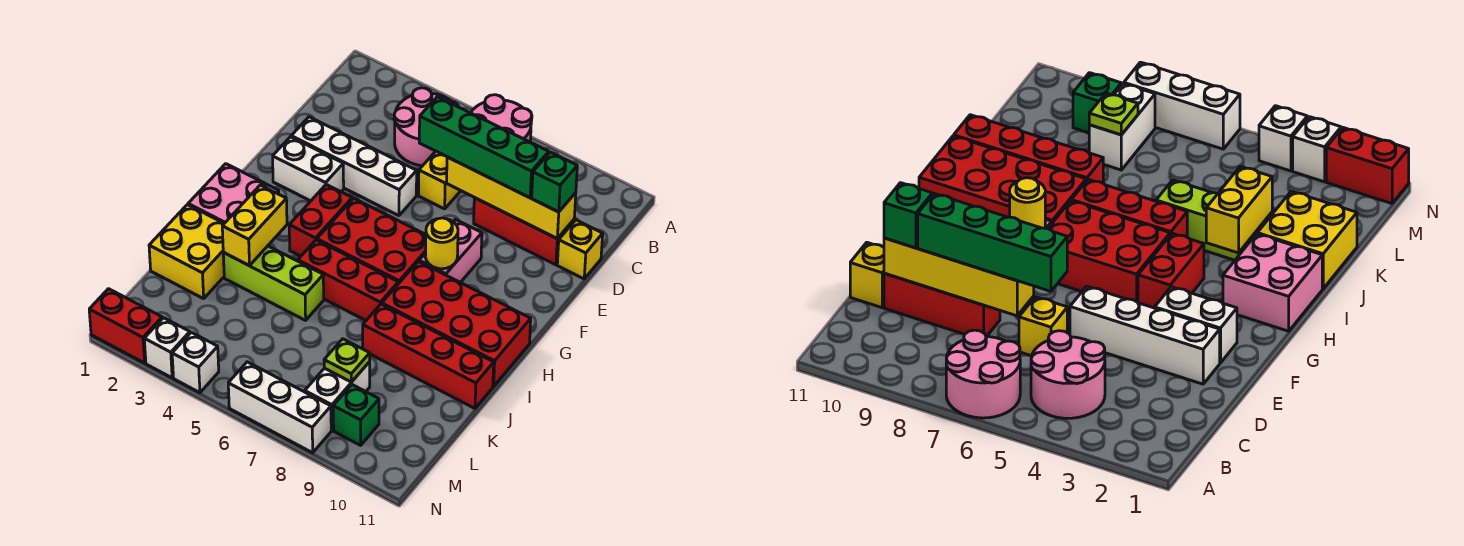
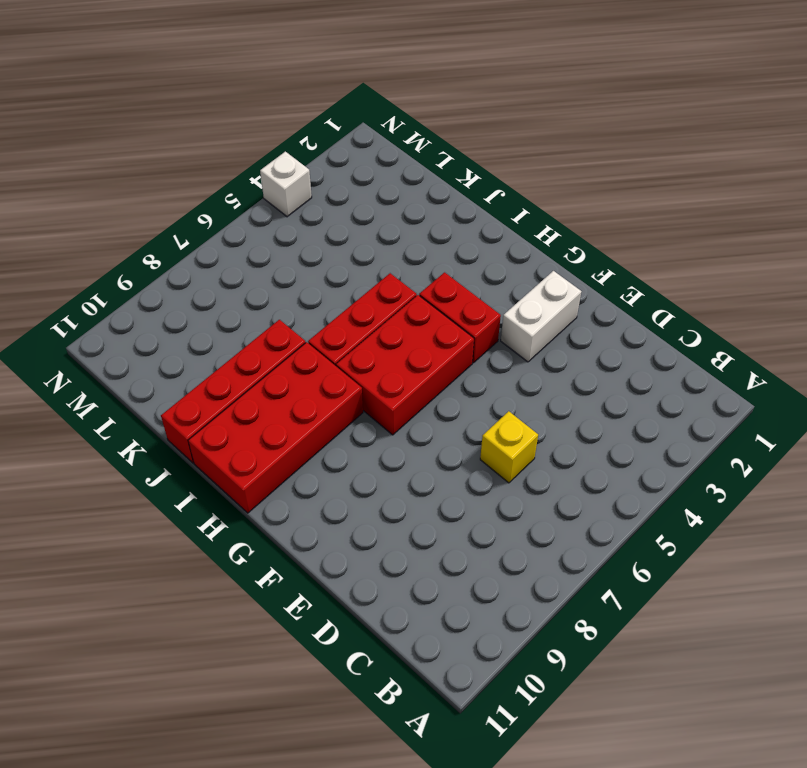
none -> pink 2x2 round brick [471,95,532,142]
none -> pink 2x2 round brick [394,88,459,166]
none -> red 1x3 brick [474,198,574,265]

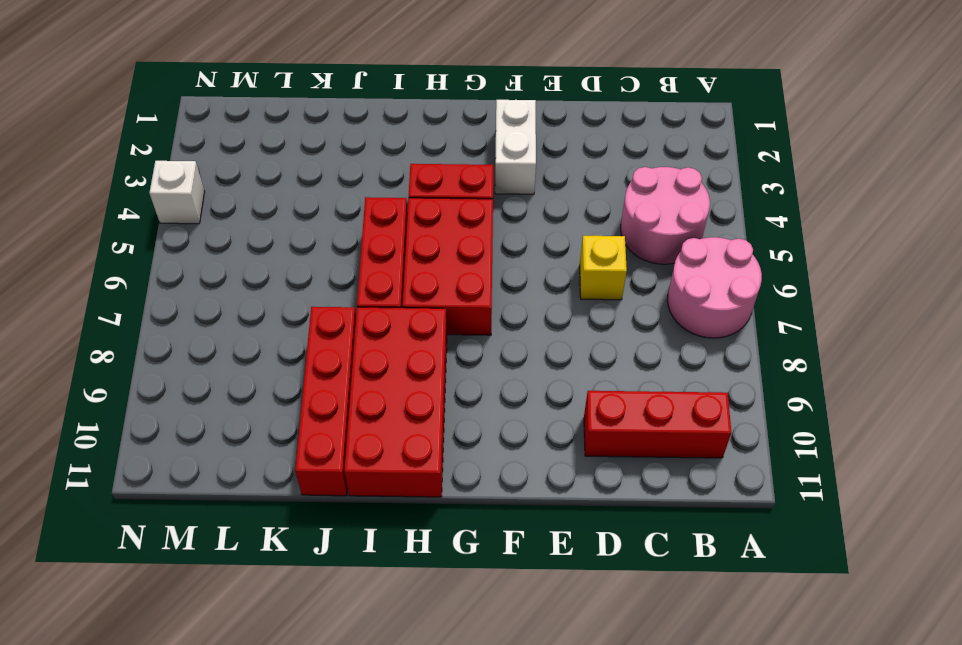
red 1x3 brick [584,391,731,458] -> red 1x3 brick turned to [474,198,574,265]
none -> yellow 1x1 brick [557,220,603,279]
none -> white 1x4 brick [291,117,417,216]
none -> pink 1x2 brick [419,219,482,282]

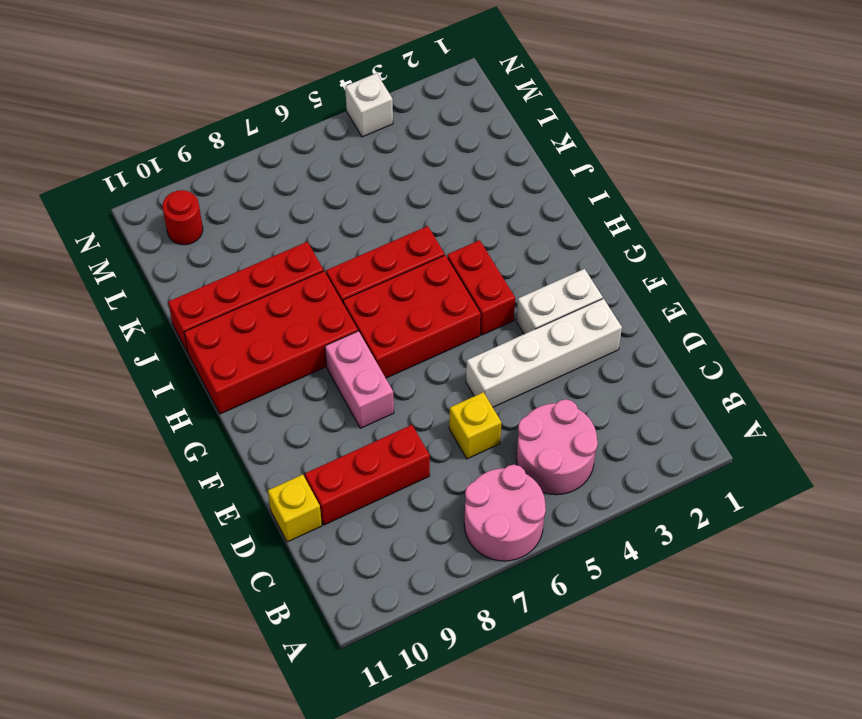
red 1x1 round brick [162,190,203,245] -> none
none -> pink 2x2 brick [188,164,279,223]
none -> yellow 2x2 brick [149,205,224,299]
none -> lime 1x3 brick [223,246,324,320]

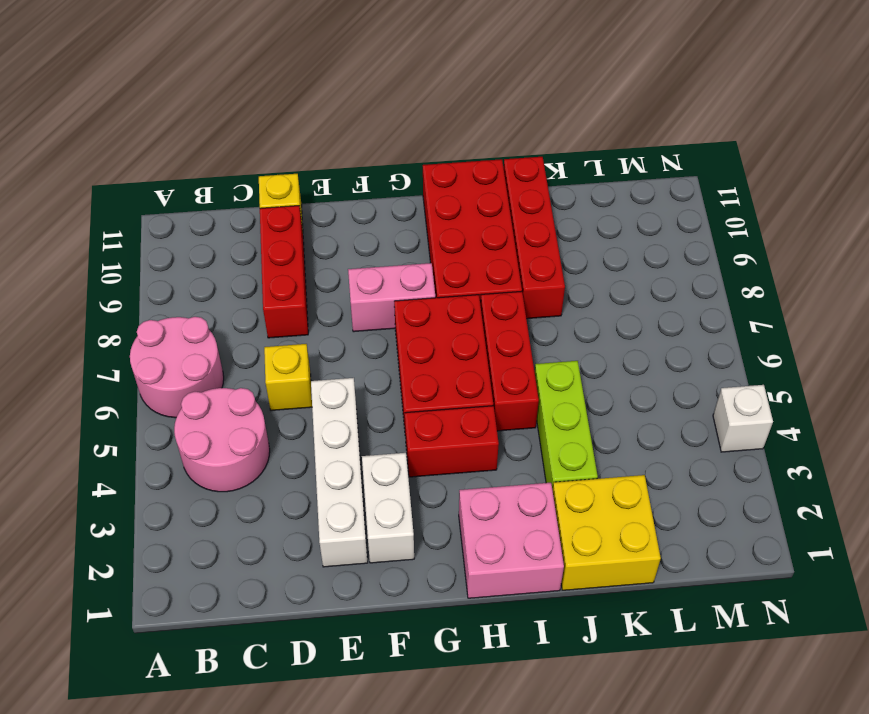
none -> white 1x2 brick [305,362,370,430]
none -> green 1x1 brick [333,385,379,445]
none -> red 1x2 brick [89,289,162,363]

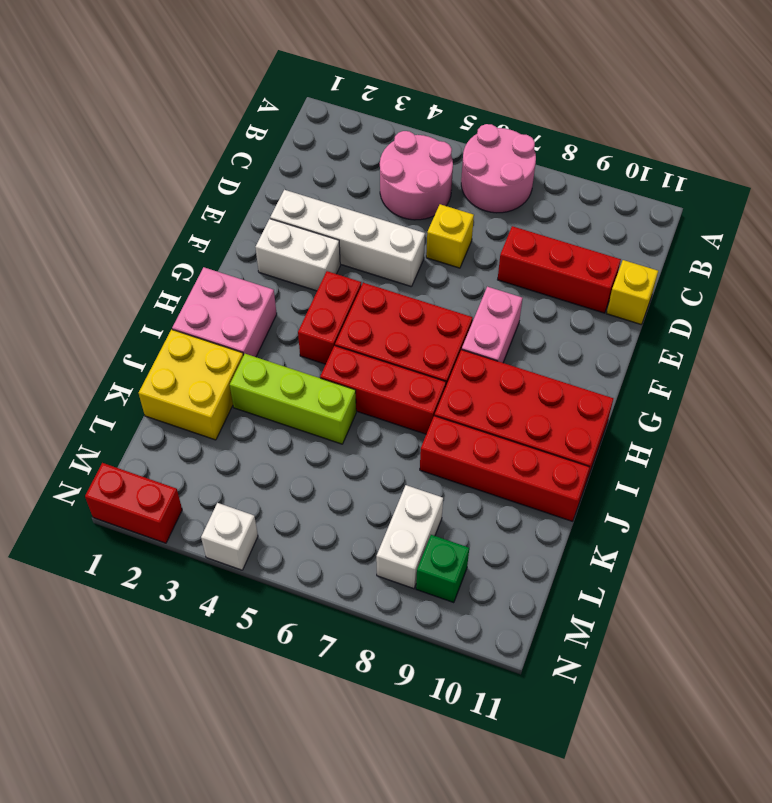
none -> white 1x1 brick [144,318,190,378]
none -> white 1x3 brick [228,362,331,453]
none -> yellow 1x4 brick [447,157,576,239]

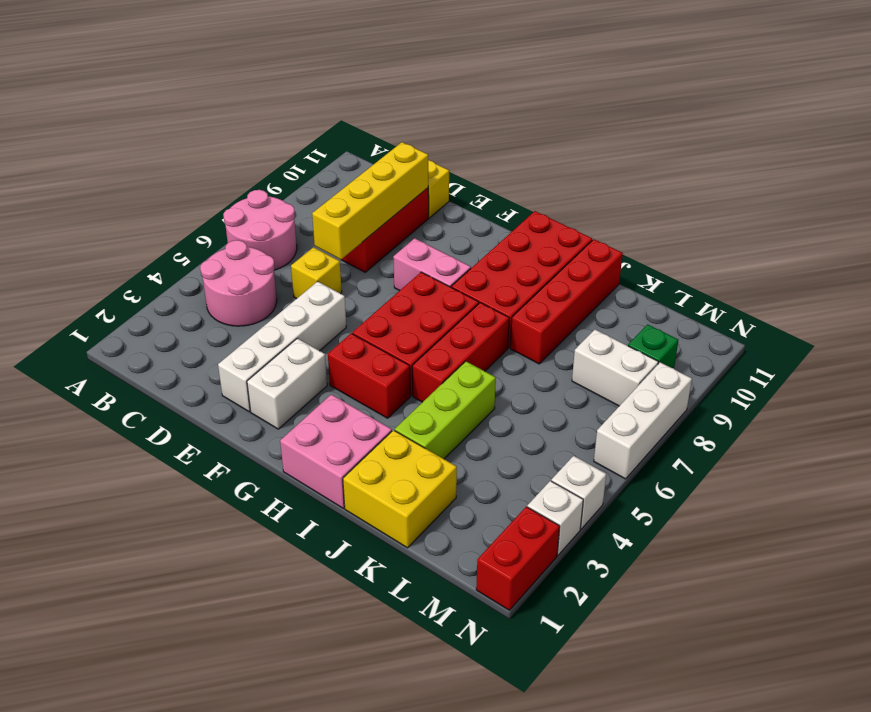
none -> yellow 1x1 round brick [425,218,458,269]
none -> yellow 1x2 brick [222,185,287,266]
none -> lime 1x1 plate [324,339,370,382]

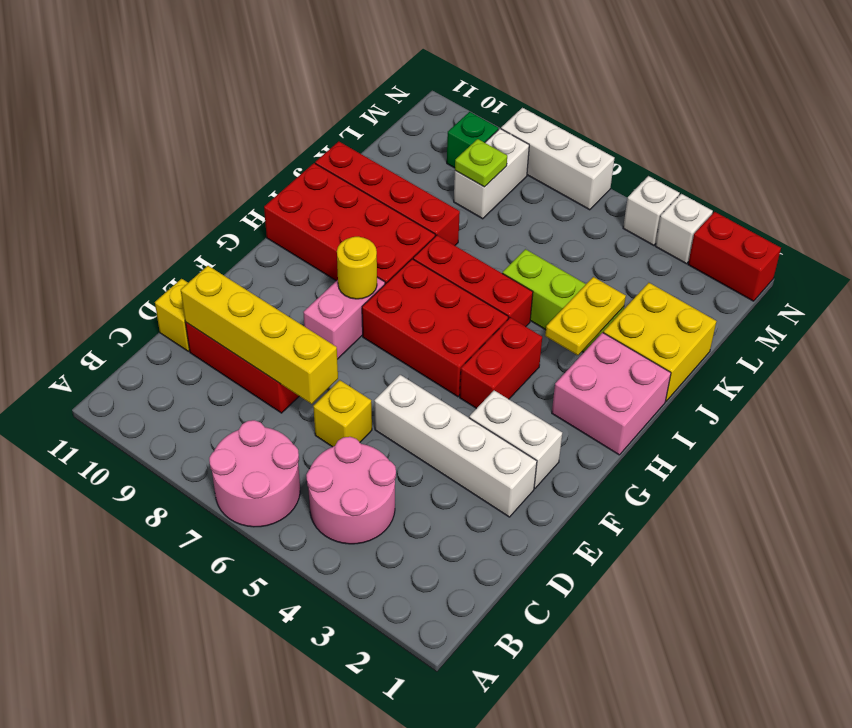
yellow 1x2 plate [545,277,626,355] -> yellow 1x2 brick [222,185,287,266]
none -> green 1x4 brick [419,97,549,198]
none -> green 1x1 brick [532,152,577,212]

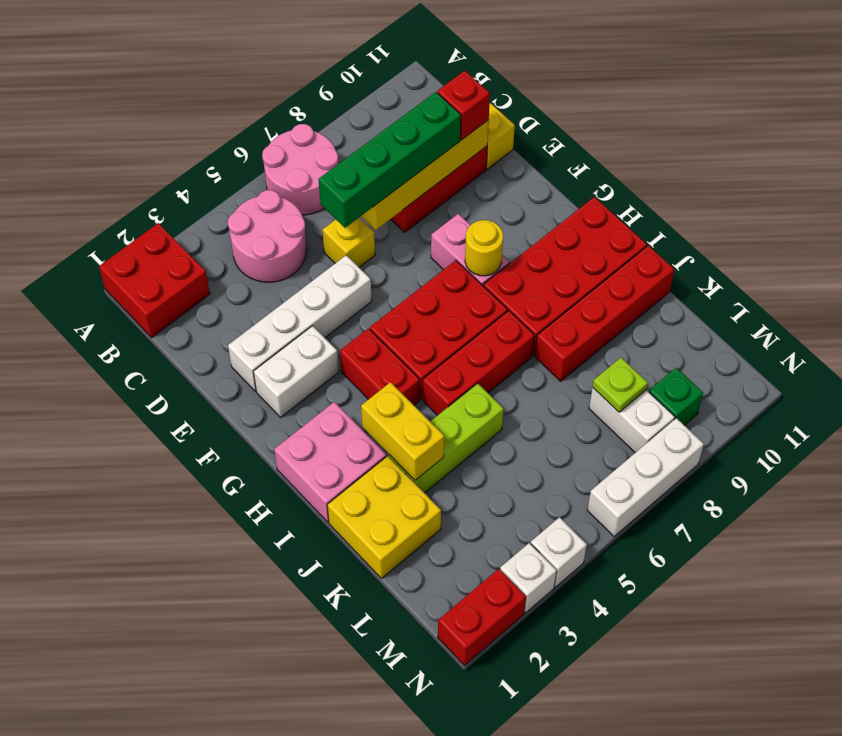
red 2x2 brick [99,223,210,338] -> none
red 1x1 brick [437,71,490,140] -> green 1x1 brick [532,152,577,212]

